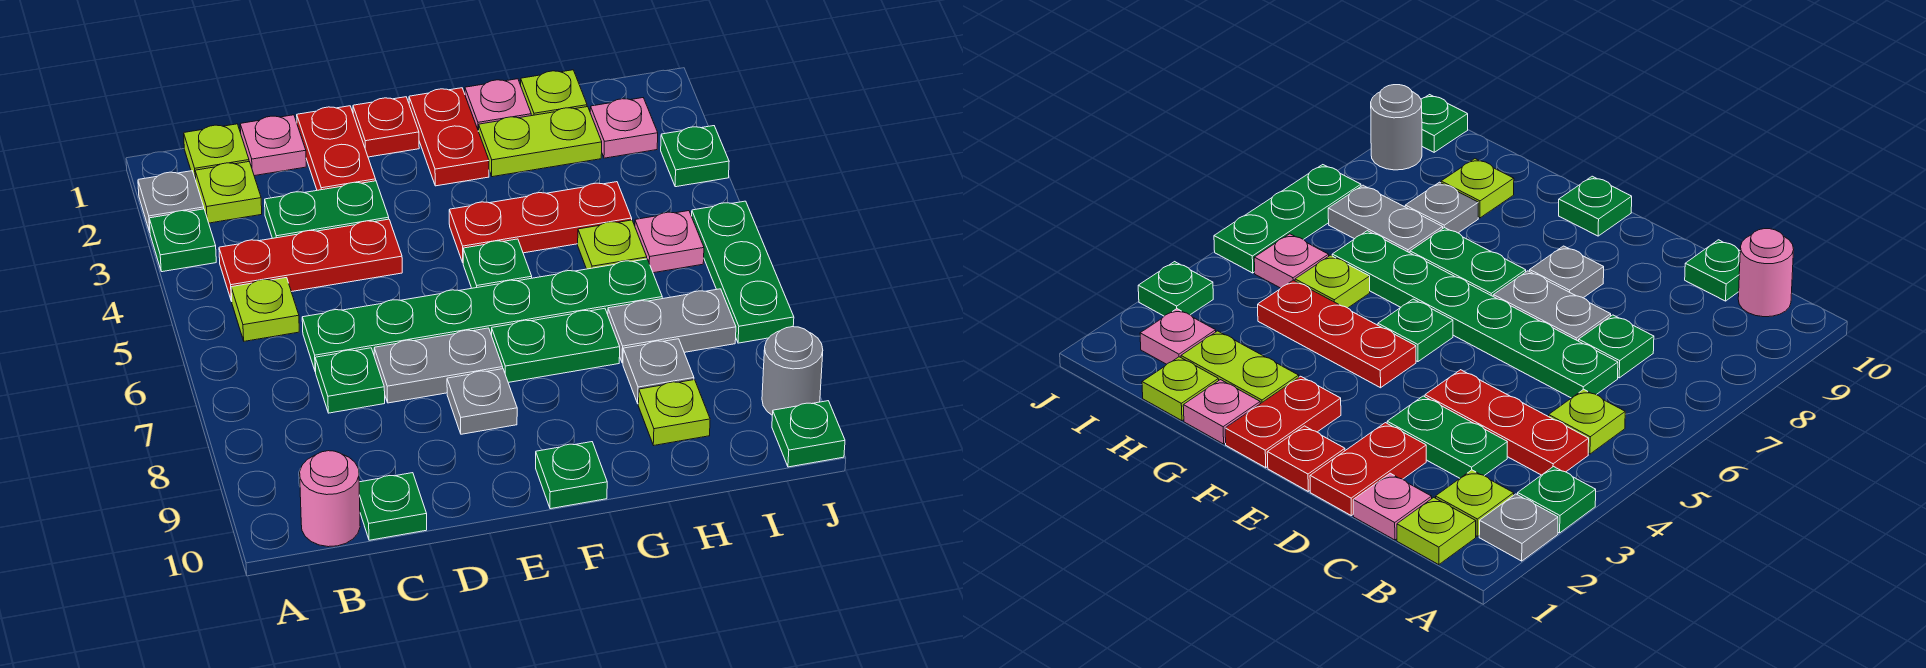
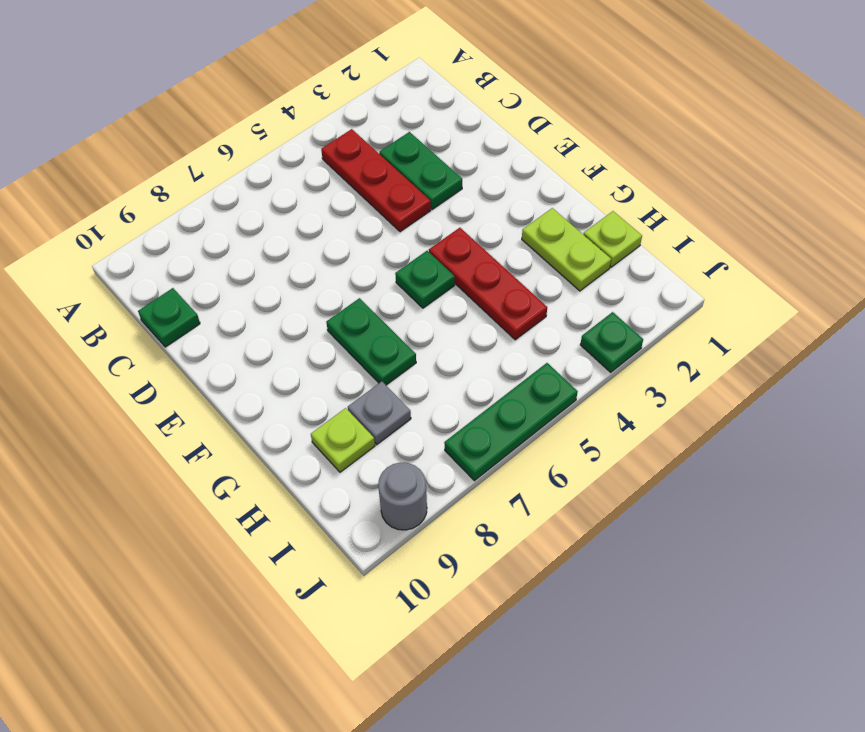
none -> grey 1x1 plate [138,171,204,232]
none -> green 1x1 plate [149,209,216,272]
none -> lime 1x1 plate [184,124,249,180]
none -> lime 1x1 plate [195,162,262,223]

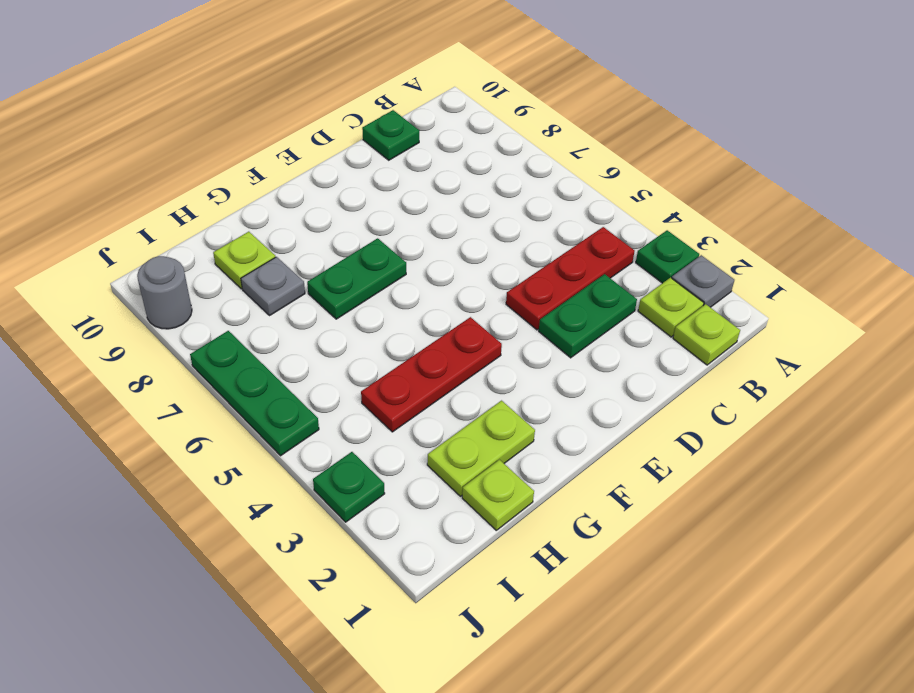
none -> lime 1x1 plate [231,278,299,341]
none -> pink 1x1 round brick [300,451,360,547]
none -> pink 1x1 plate [240,115,306,176]
none -> green 1x6 plate [302,259,662,372]

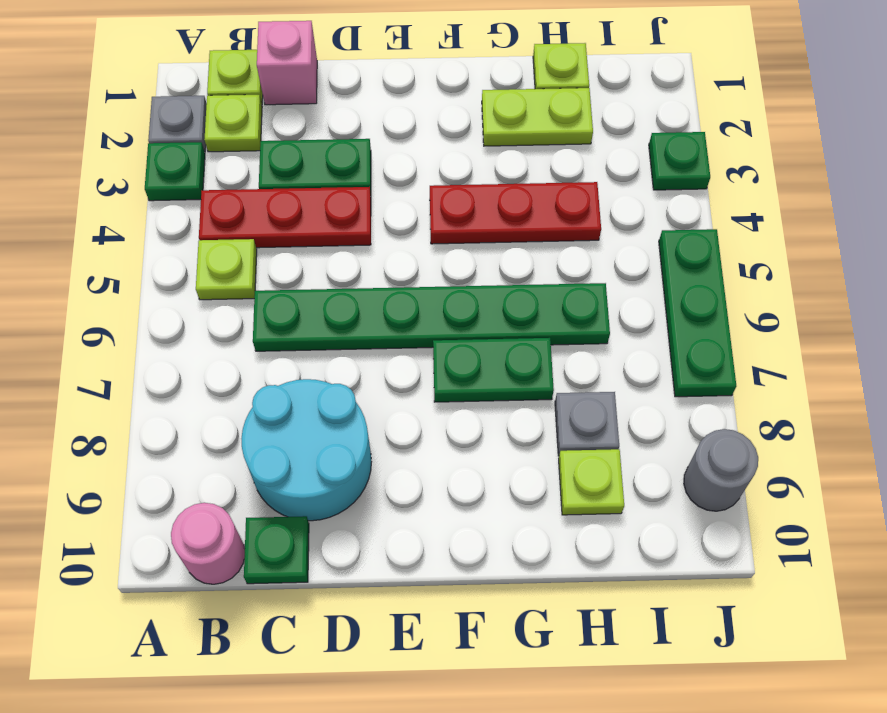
pink 1x1 brick [257,21,317,105] -> pink 1x1 plate [240,115,306,176]
cyan 2x2 round brick [241,379,371,521] -> none
none -> green 1x1 plate [315,348,385,413]
none -> red 1x2 plate [297,106,376,190]
none -> grey 1x2 plate [374,328,503,403]
none -> red 1x1 plate [353,97,419,157]

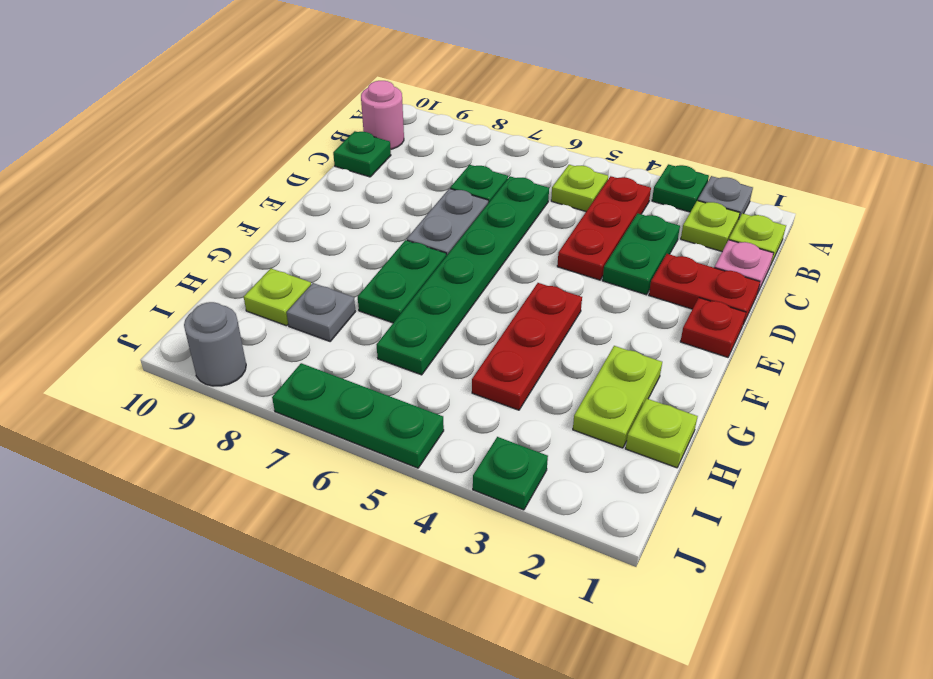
none -> grey 1x1 plate [447,369,517,434]
none -> red 1x2 plate [409,88,489,186]
none -> green 1x1 plate [463,239,532,288]
none -> green 1x1 plate [536,442,607,509]

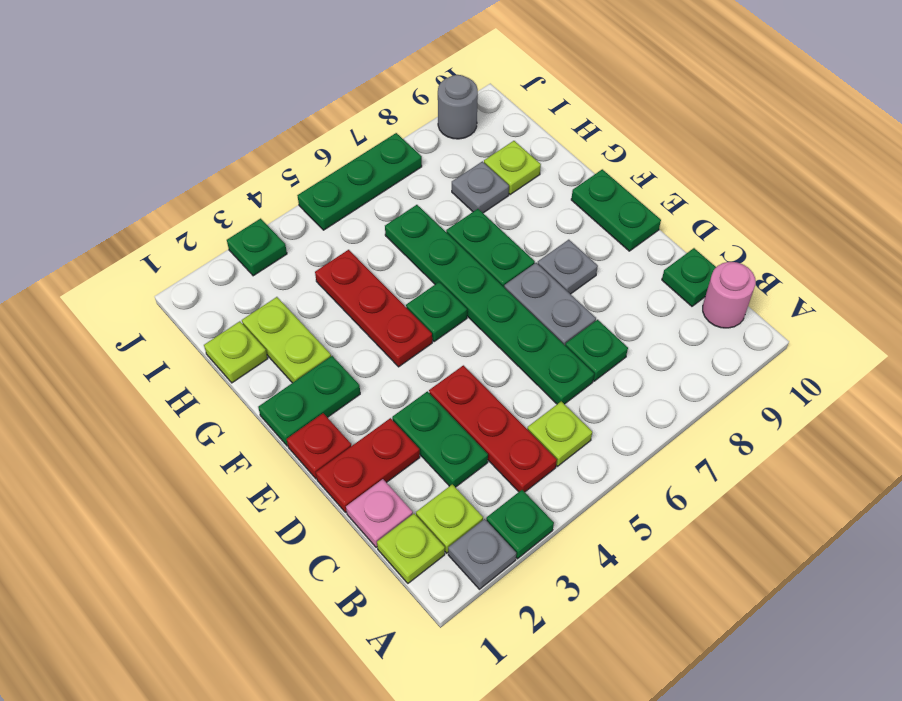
green 1x2 plate [571,169,661,251] -> green 1x1 plate [536,442,607,509]
green 1x2 plate [258,356,360,446] -> red 1x2 plate [409,88,489,186]
none -> pink 1x1 plate [465,79,531,131]
none -> lime 1x1 plate [578,220,647,269]
none -> grey 1x2 plate [608,289,736,363]
none -> pink 1x1 plate [590,98,658,158]

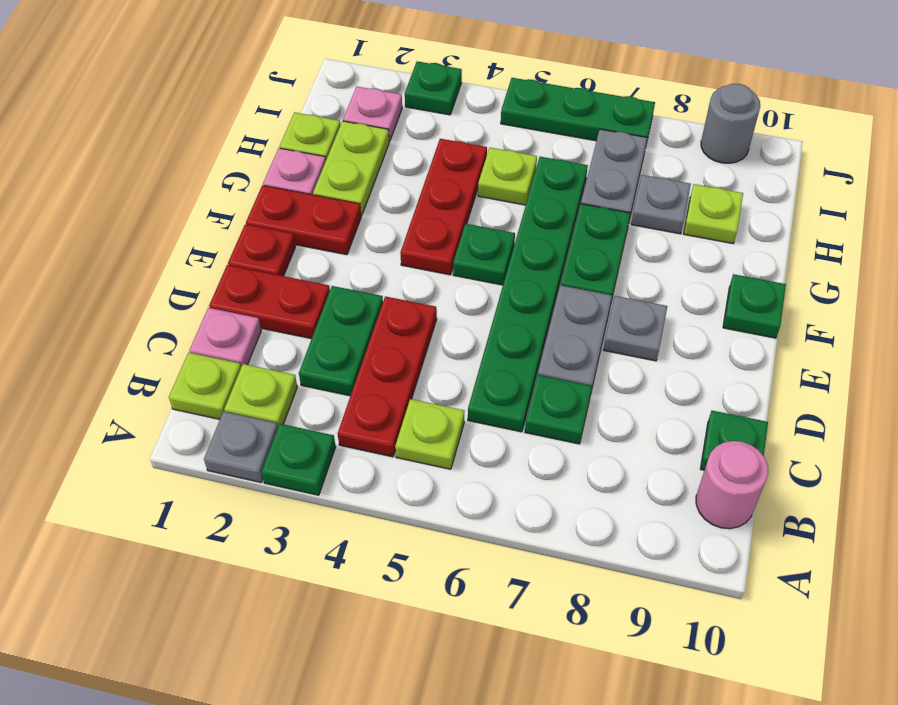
none -> pink 1x1 plate [635,211,704,273]
none -> green 1x1 plate [772,401,845,467]

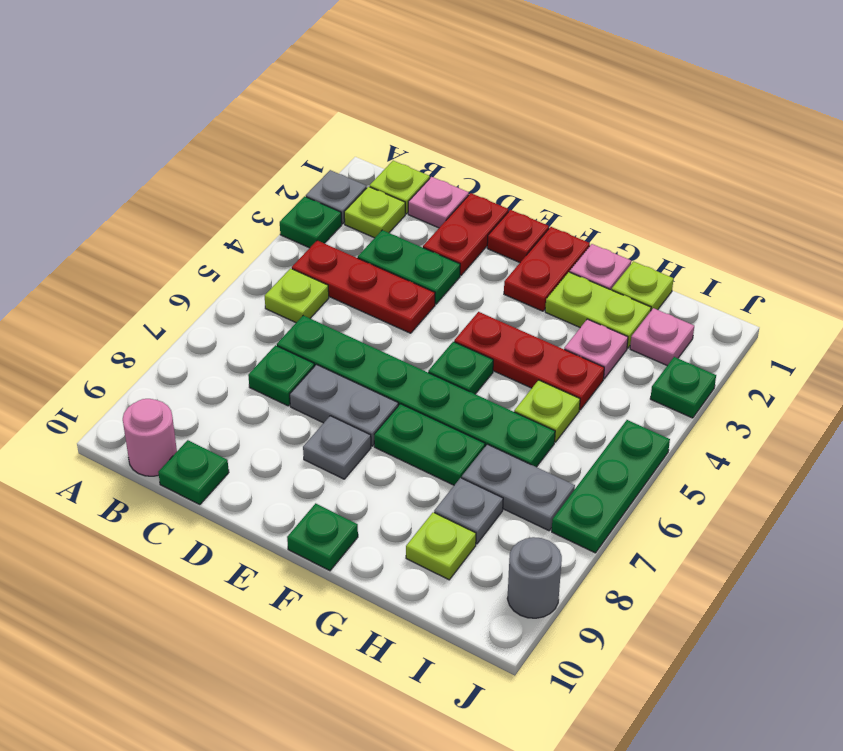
pink 1x1 plate [564,319,628,379] -> pink 1x1 plate moved to [635,211,704,273]
none -> green 1x1 plate [772,401,845,467]

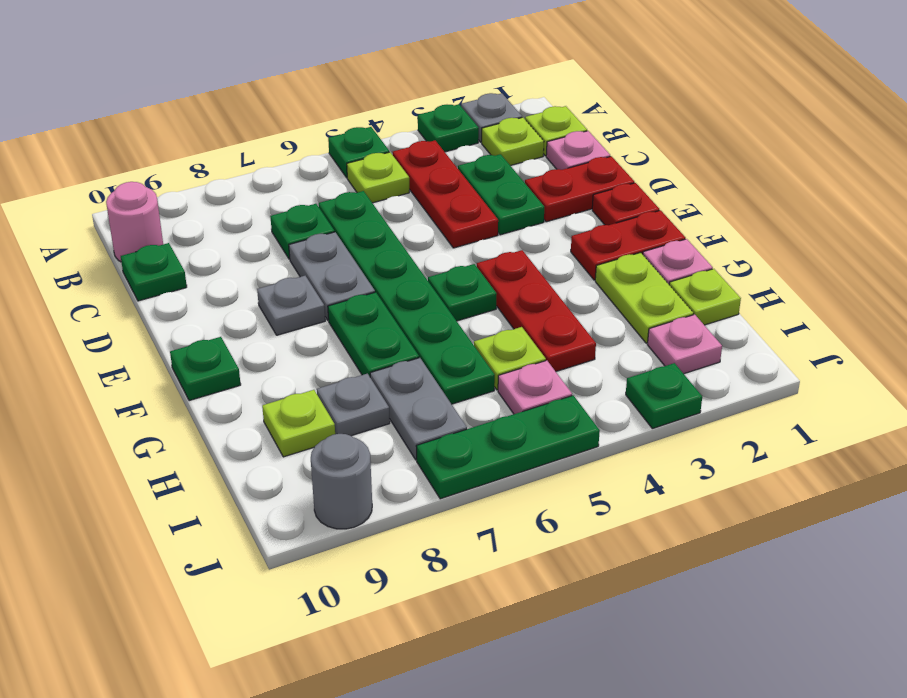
green 1x1 plate [328,127,389,178] -> green 1x1 plate moved to [772,401,845,467]

